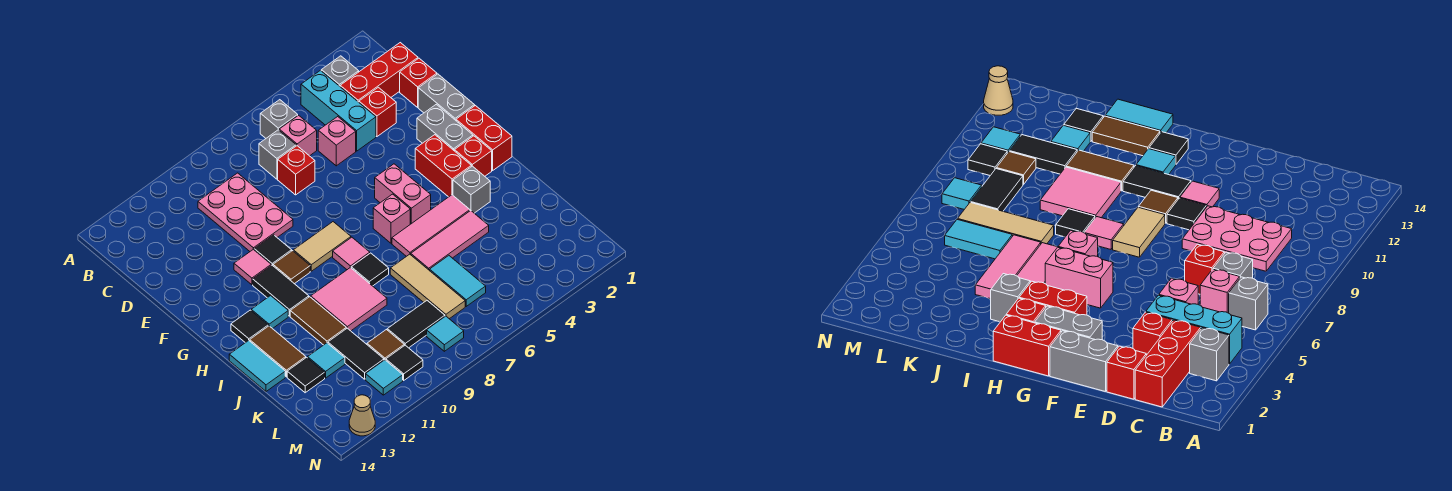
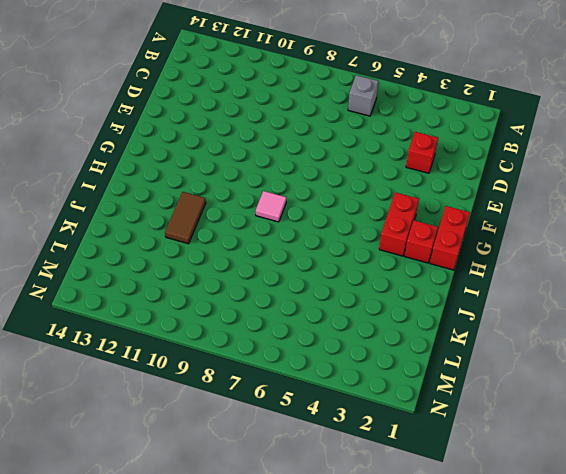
none -> grey 1x1 brick [321,56,359,86]
none -> cyan 1x3 brick [301,71,376,151]
none -> red 1x3 brick [340,43,418,102]
none -> pink 1x1 brick [279,115,317,156]

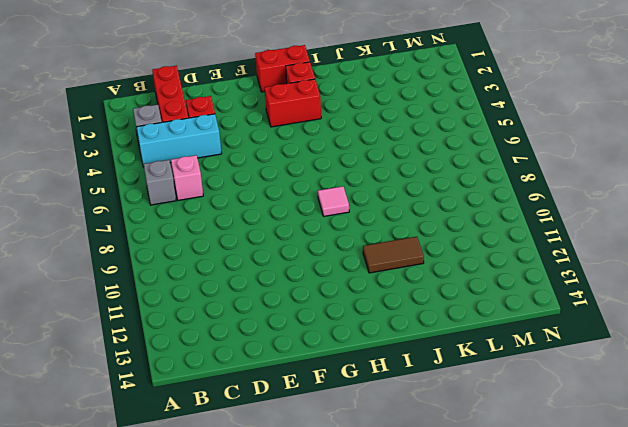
none -> grey 1x1 brick [259,130,296,179]
none -> pink 2x3 plate [198,173,293,251]
none -> red 1x1 brick [400,58,437,107]
none -> pink 1x1 brick [318,117,356,166]

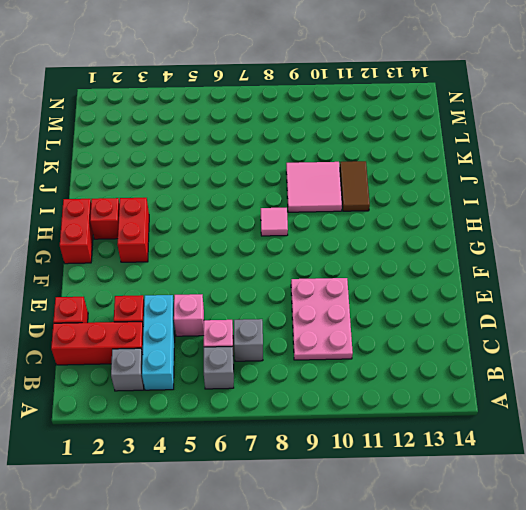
none -> red 1x1 brick [278,146,315,195]
none -> grey 1x2 brick [418,74,475,120]
none -> grey 1x2 brick [417,104,473,151]
none -> black 1x1 tile [254,235,292,265]

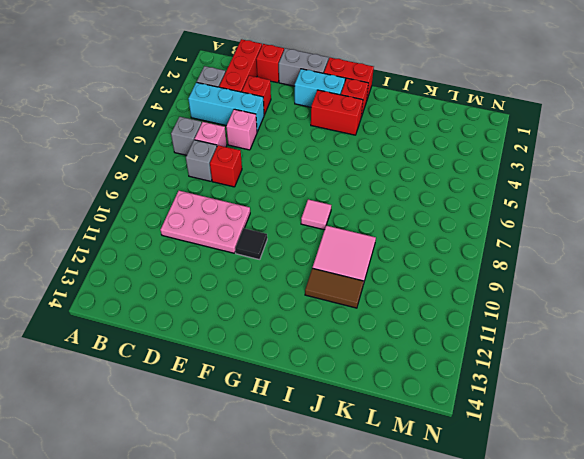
cyan 1x2 brick [295,69,345,107] -> grey 1x2 brick [417,104,473,151]
none -> pink 1x1 tile [234,249,271,285]
none -> pink 1x2 brick [375,164,431,224]
none -> tan 1x2 tile [293,222,351,271]
none -> brown 1x1 tile [273,251,310,284]

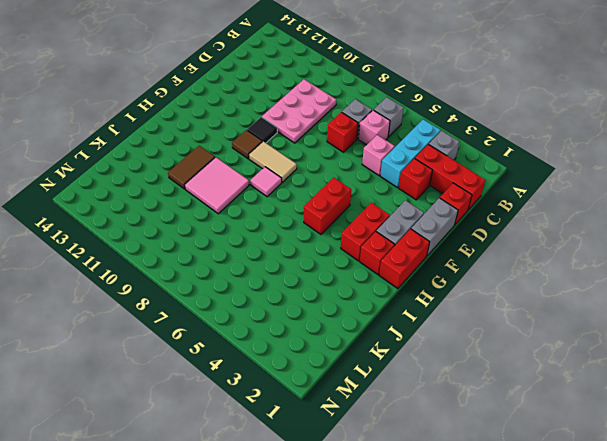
red 1x2 brick [304,177,351,234] -> pink 1x2 brick [375,164,431,224]
none -> pink 1x1 tile [234,249,271,285]
none -> black 1x2 tile [253,265,309,316]
none -> pink 1x1 brick [373,194,410,243]
none -> cyan 1x1 tile [251,296,288,329]

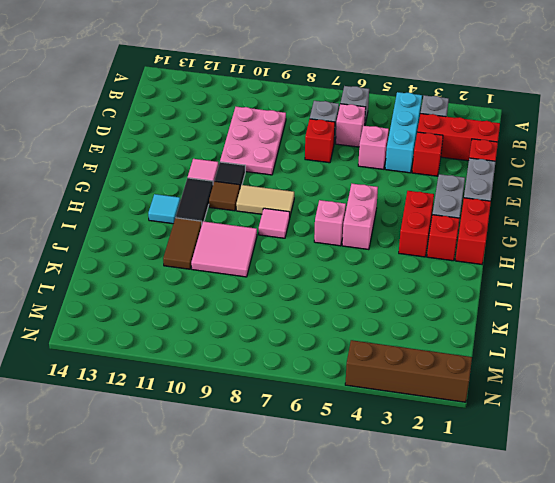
brown 1x4 brick [345,340,472,402] -> none
none -> black 1x1 tile [231,310,268,343]
none -> grey 1x1 brick [453,166,490,213]
none -> pink 1x3 tile [392,195,470,256]
none -> black 1x1 tile [351,253,389,286]

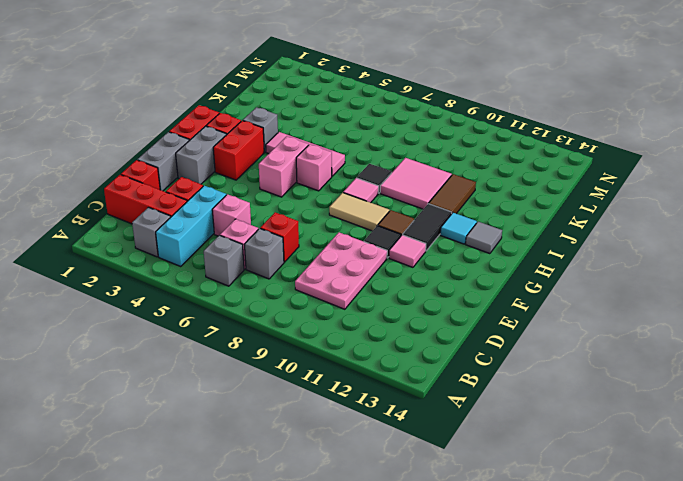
grey 1x1 tile [466,222,502,254] -> black 1x1 tile [231,310,268,343]
none -> brown 1x2 tile [250,326,306,377]
none -> cyan 1x2 tile [229,341,285,391]
none -> pink 1x3 tile [411,211,489,271]
none -> tan 1x3 tile [390,254,465,319]

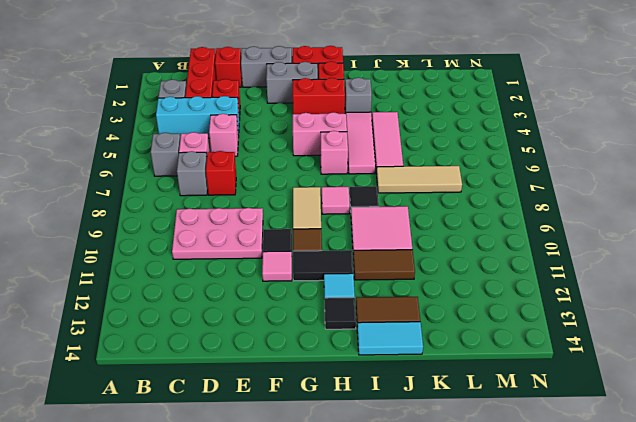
none -> cyan 1x2 tile [430,256,486,306]
none -> black 1x2 tile [328,328,384,379]
none -> cyan 1x1 tile [308,343,345,378]
none -> black 1x1 tile [287,357,325,393]

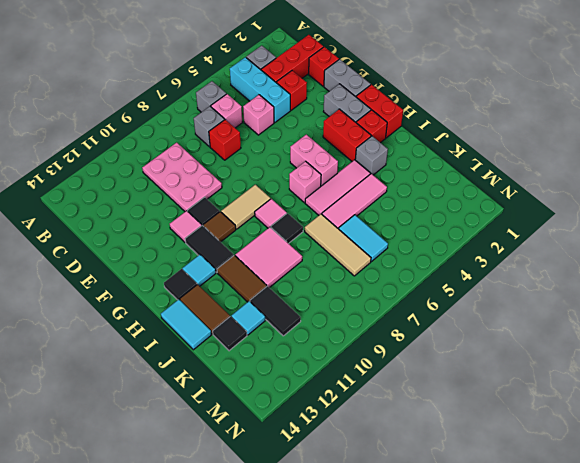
none -> black 1x2 tile [387,301,445,348]
none -> brown 1x1 tile [367,330,404,360]
none -> cyan 1x1 tile [427,316,464,351]
none -> black 1x1 tile [386,345,423,380]

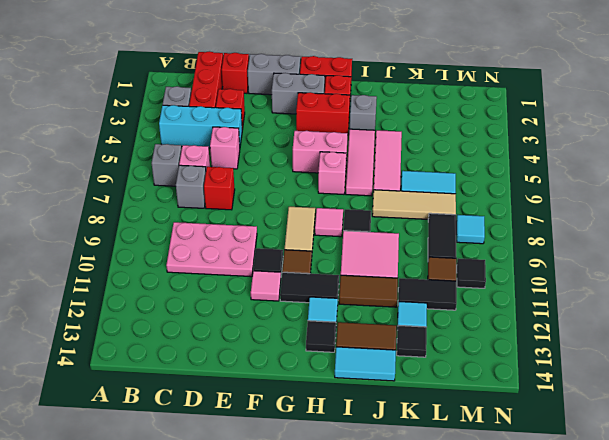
none -> cyan 1x1 tile [366,360,403,395]
none -> tan 1x1 cone [349,395,375,436]

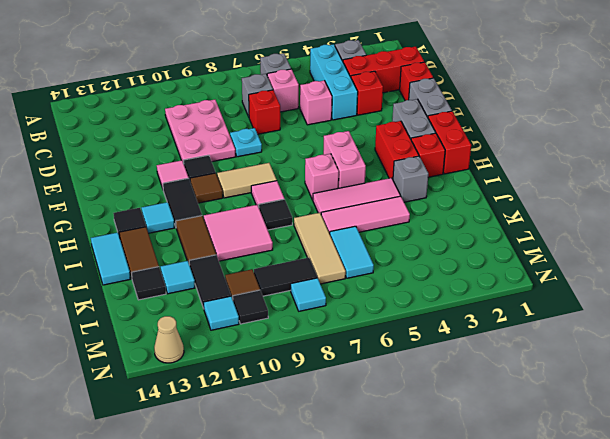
cyan 1x1 plate [230,128,262,157] -> none

